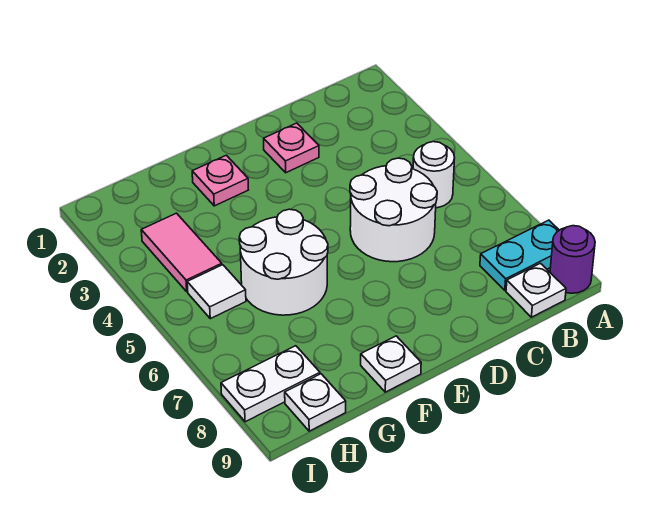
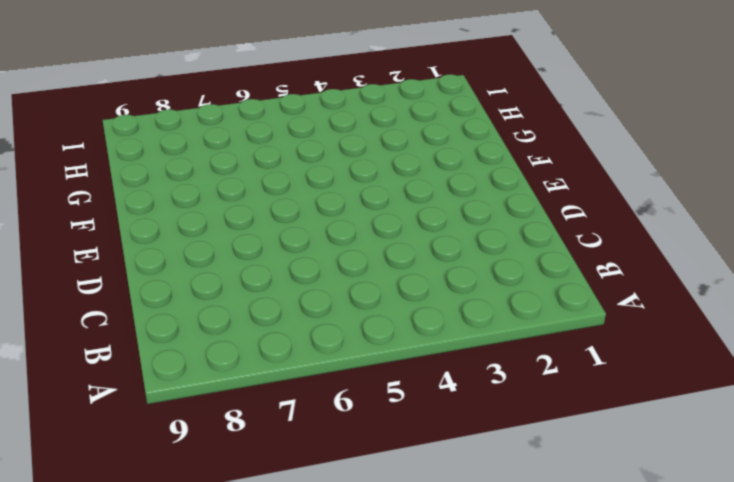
none -> cyan 1x2 plate [480,220,559,290]
none -> purple 1x1 round brick [550,226,595,293]
none -> white 1x1 round brick [413,142,455,208]

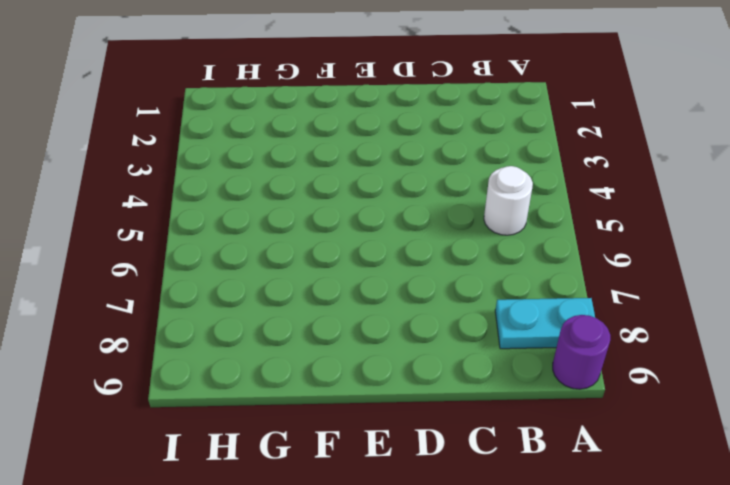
none -> white 1x1 plate [506,263,566,317]
none -> white 2x2 round brick [350,158,437,262]
none -> pink 1x1 plate [264,123,319,173]

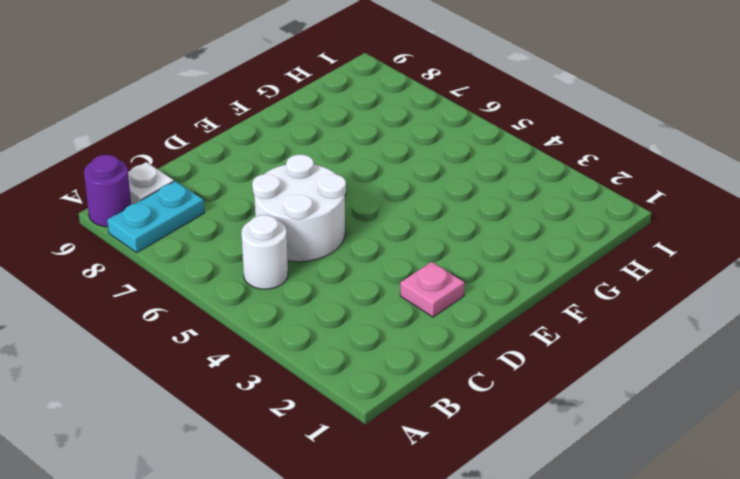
none -> pink 1x1 plate [192,155,248,206]
none -> white 2x2 round brick [239,209,328,315]
none -> white 1x1 plate [361,336,421,392]

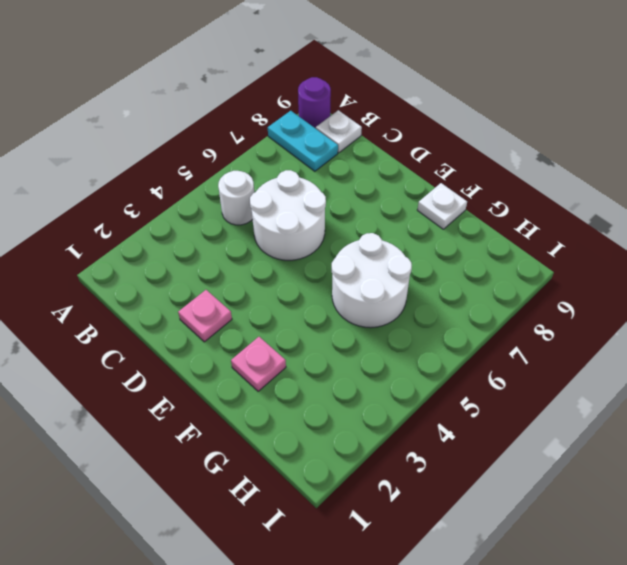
none -> pink 1x2 tile [141,213,222,292]
none -> white 1x1 tile [187,265,246,319]
none -> white 1x2 plate [221,346,320,422]

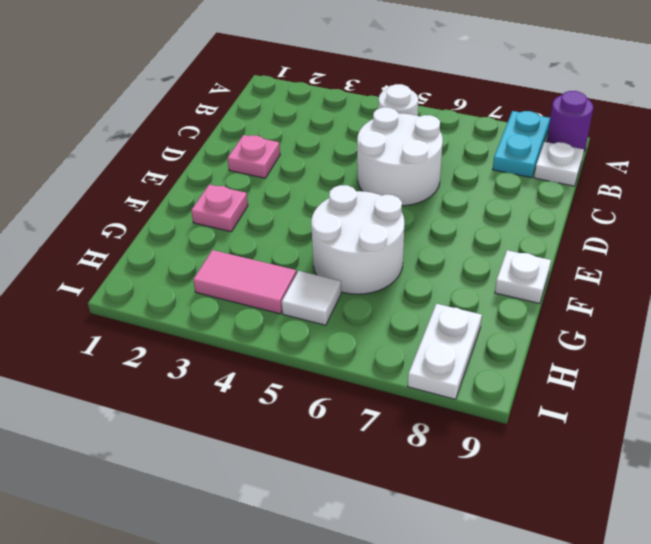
none -> white 1x1 plate [285,374,346,431]

